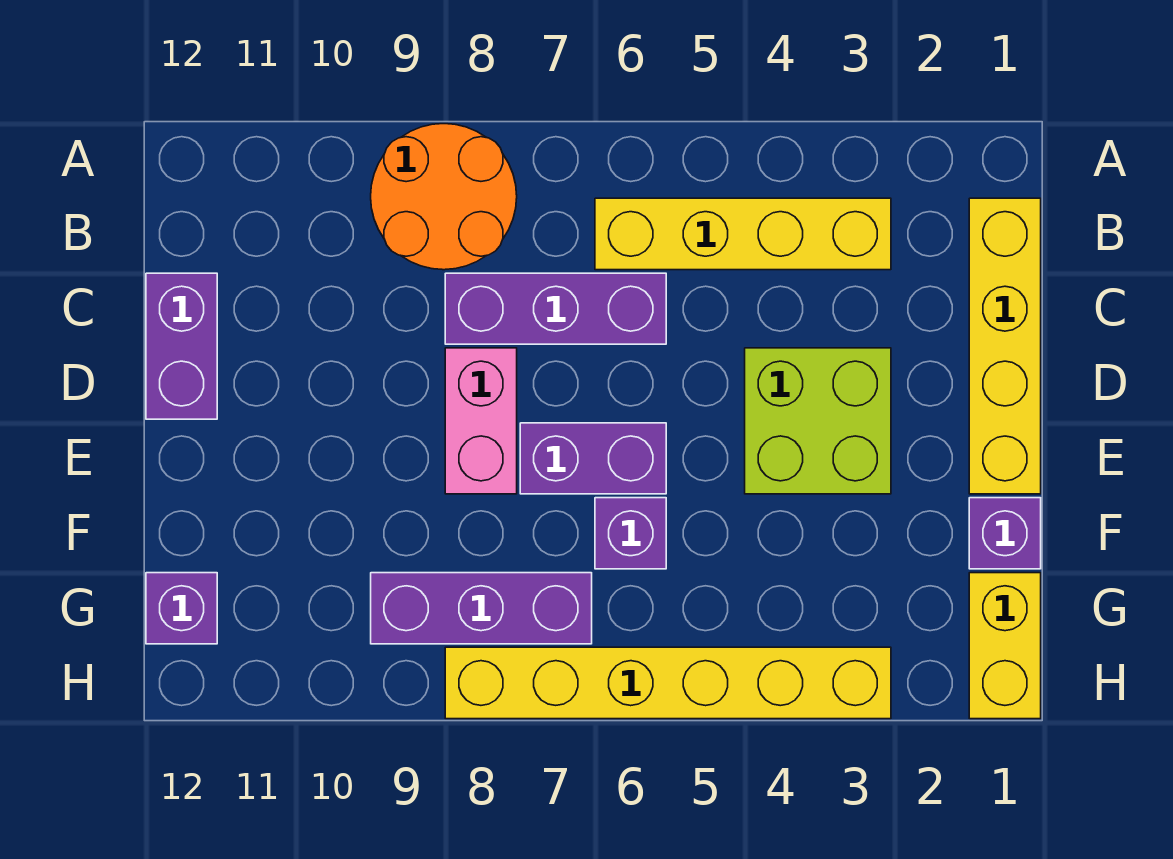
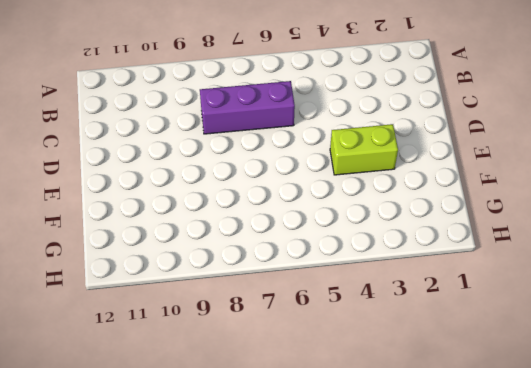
lime 1x2 brick [330,124,398,175] -> lime 2x2 brick [745,348,891,494]
none -> orange 2x2 round brick [371,124,517,270]
none -> yellow 1x4 brick [969,198,1041,494]
none -> yellow 1x4 brick [595,198,891,270]

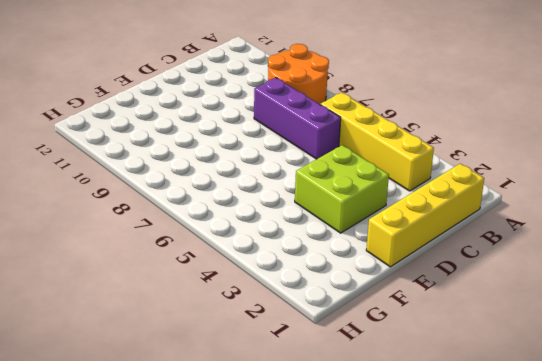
none -> purple 1x2 brick [146,273,217,419]
none -> pink 1x2 brick [445,348,517,494]
none -> purple 1x2 brick [520,423,666,494]

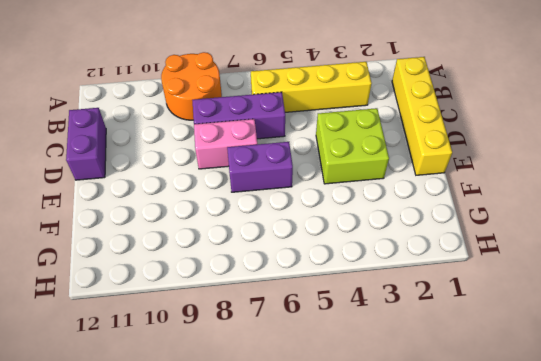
pink 1x2 brick [194,119,257,169] -> pink 1x2 brick turned to [445,348,517,494]
none -> purple 1x1 brick [969,498,1041,569]
none -> purple 1x1 brick [595,498,666,569]
none -> yellow 1x2 brick [969,573,1041,719]

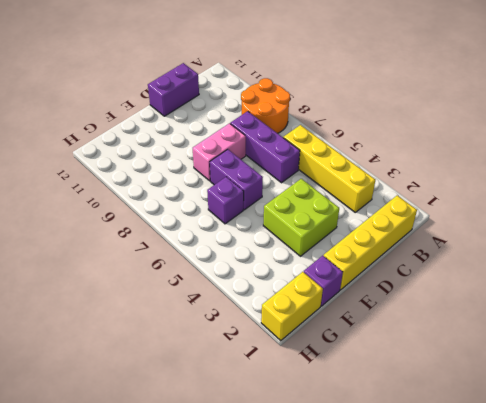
none -> purple 1x3 brick [371,573,592,644]
none -> purple 1x1 brick [146,573,217,644]
none -> yellow 1x6 brick [445,647,891,719]

